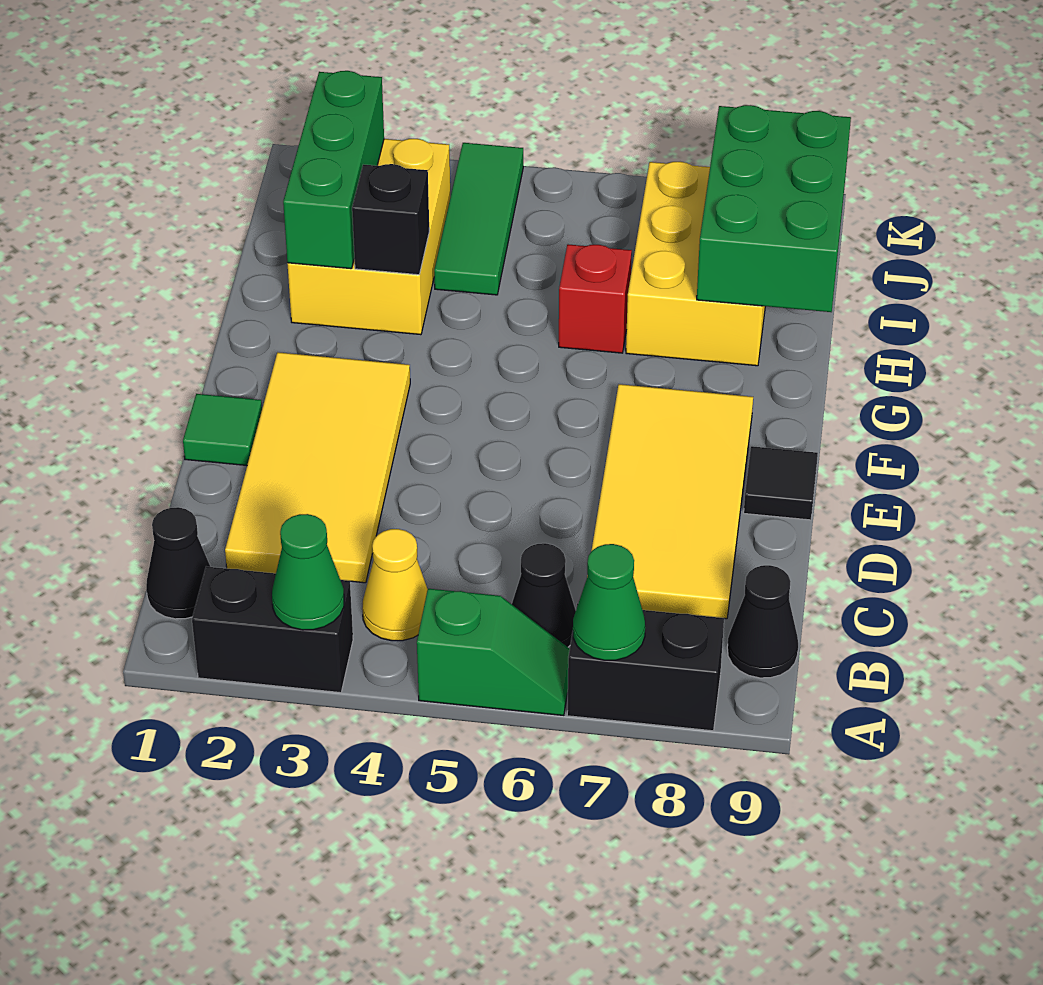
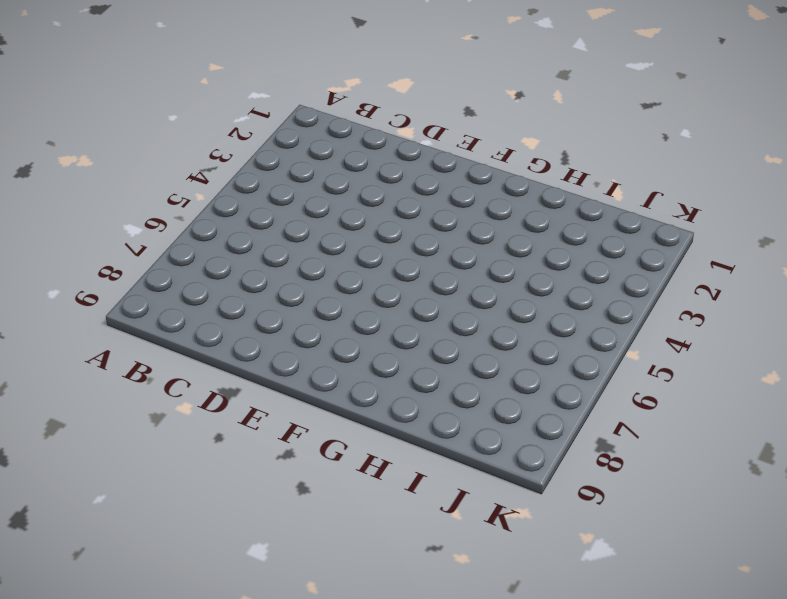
none -> black 1x2 brick [192,567,353,693]
none -> green 1x2 slope [417,589,570,715]
none -> black 1x2 brick [567,603,724,731]

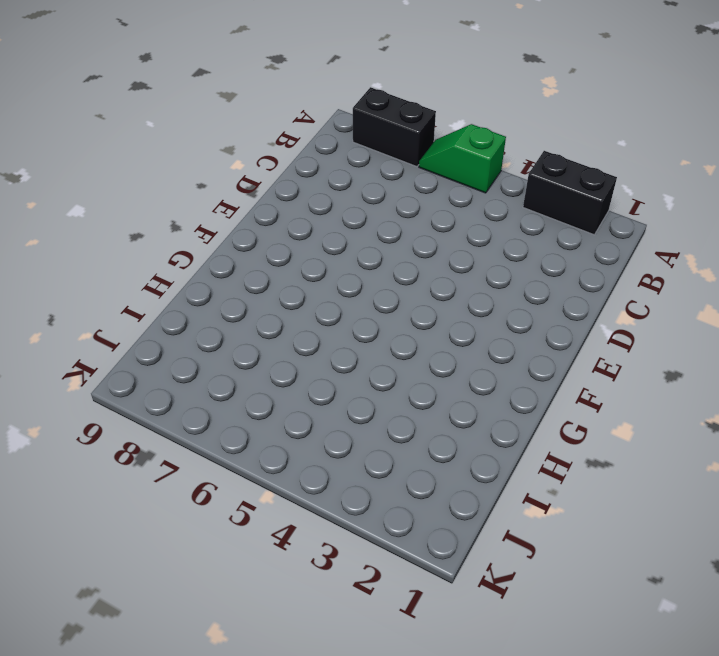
none -> black 1x1 cone [146,507,210,619]
none -> yellow 1x1 cone [362,529,428,641]
none -> black 1x1 cone [512,543,576,647]

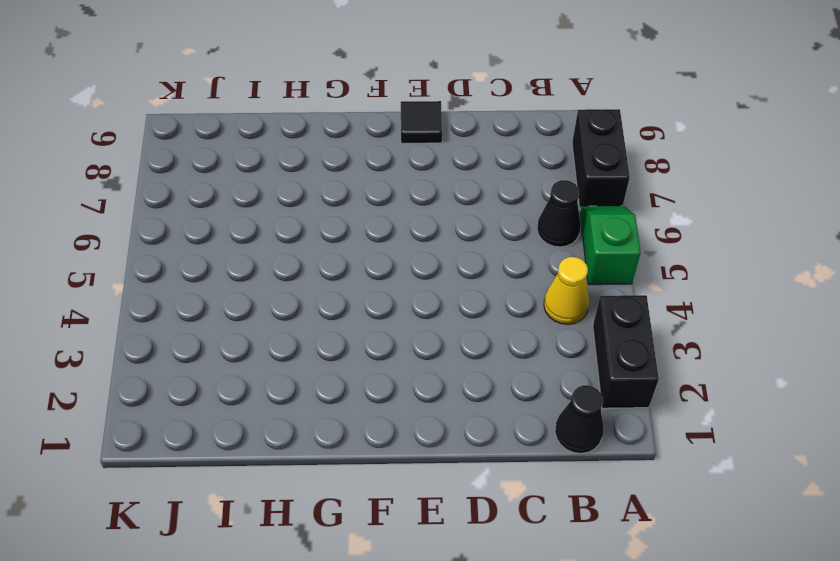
none -> black 1x1 cone [727,565,798,678]
none -> yellow 2x4 tile [225,352,410,583]
none -> yellow 2x4 tile [587,384,753,619]

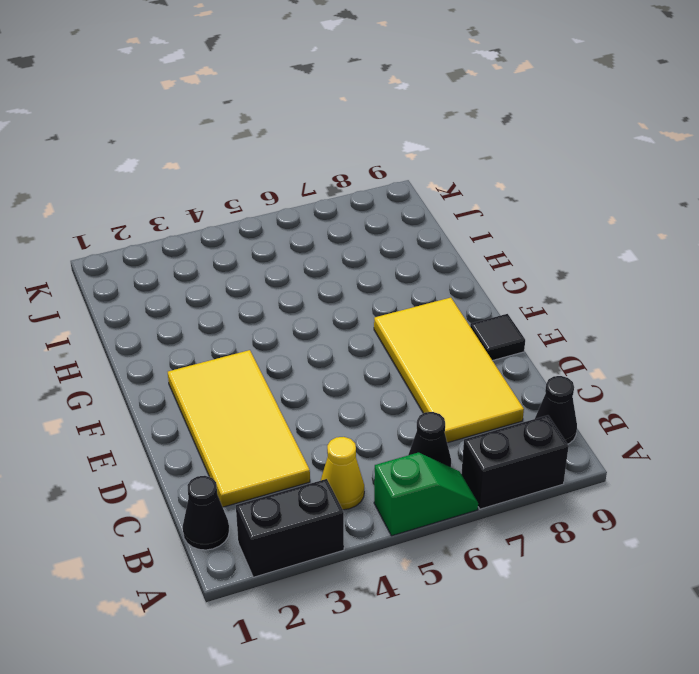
none -> green 1x1 tile [183,394,262,465]
none -> yellow 2x3 brick [287,139,450,335]
none -> red 1x1 brick [559,244,632,353]

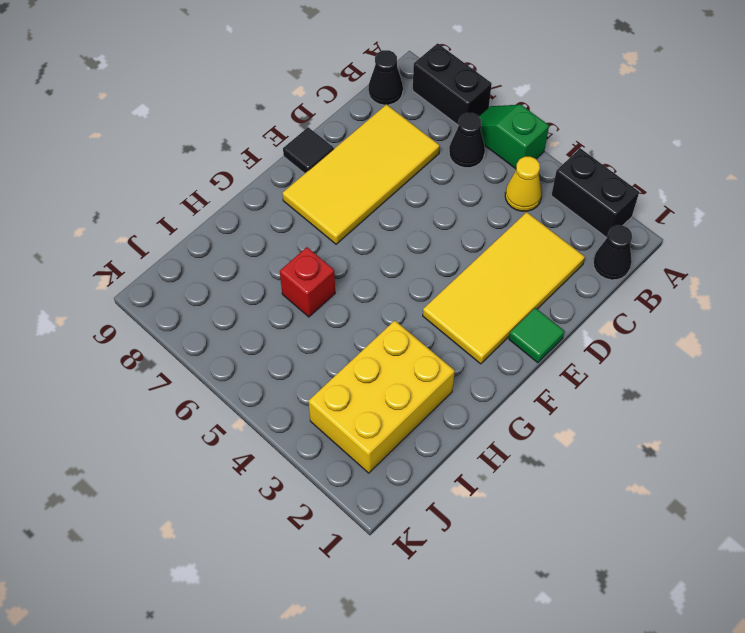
none -> yellow 2x3 brick [626,162,765,366]
none -> green 1x3 tile [434,143,523,295]
none -> green 1x1 cone [272,514,344,630]

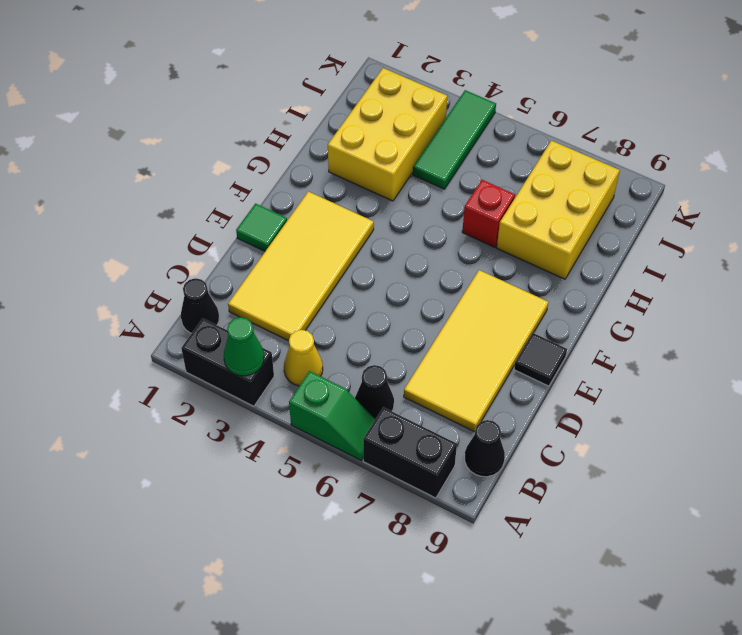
none -> green 1x1 cone [573,544,645,660]
none -> green 1x3 brick [283,71,384,269]
none -> black 1x1 brick [352,164,429,275]

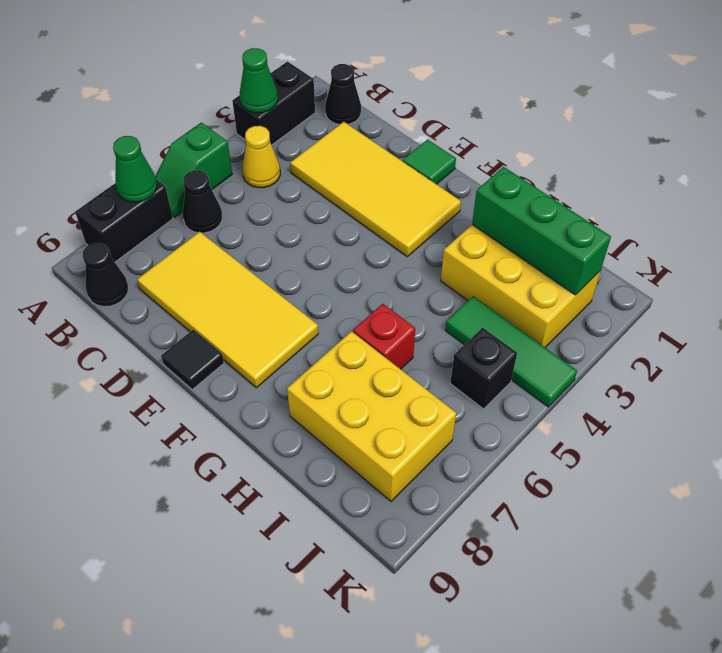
black 1x1 brick [450,328,517,409] -> black 1x1 brick moved to [352,164,429,275]
none -> green 2x3 brick [697,105,851,312]

